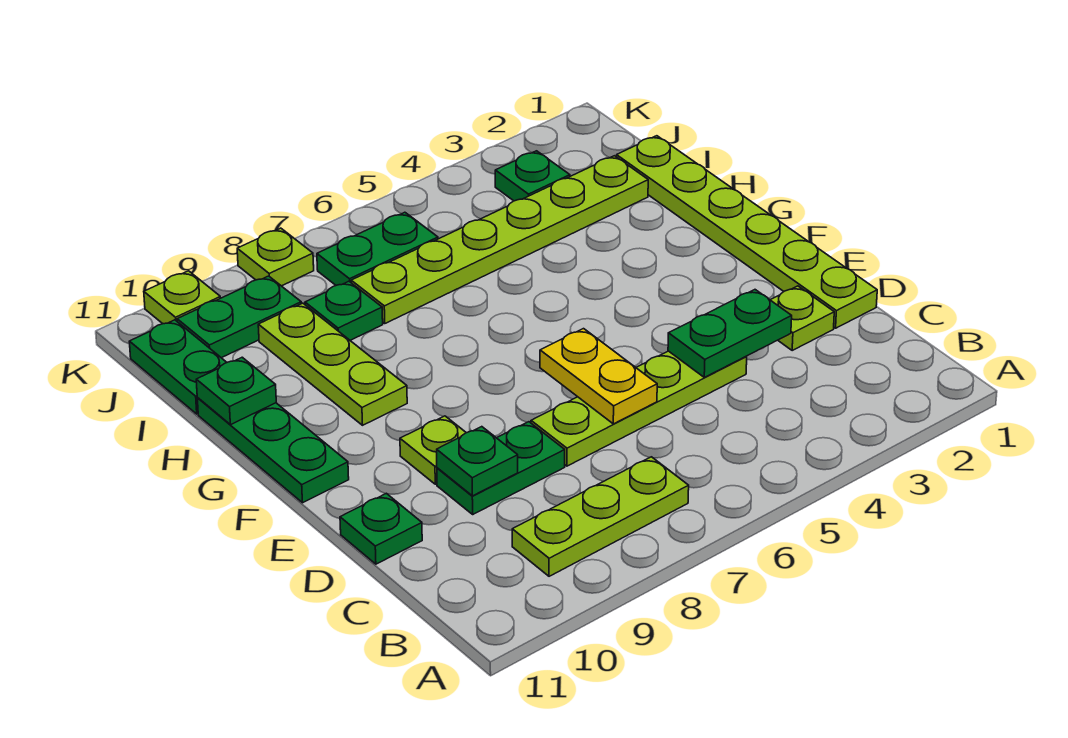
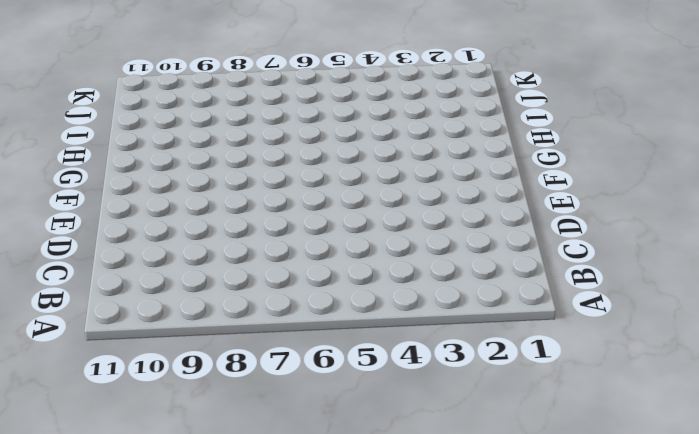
none -> lime 1x3 plate [512,457,689,576]
none -> lime 1x6 plate [616,136,877,328]
none -> lime 1x1 plate [771,286,834,350]

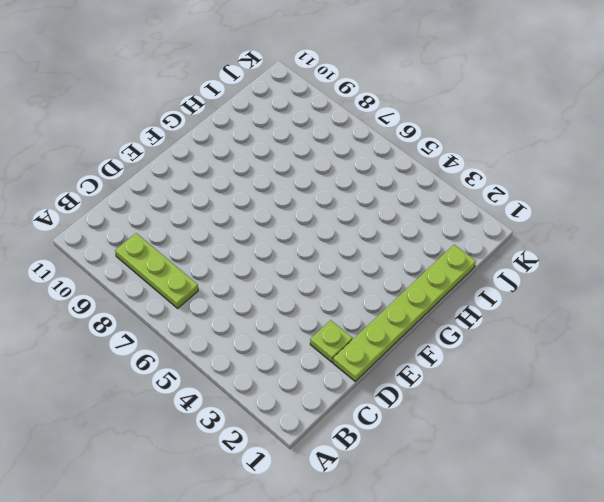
none -> lime 1x4 plate [531,351,747,466]
none -> green 1x2 plate [437,422,565,514]
none -> green 1x1 plate [340,493,422,564]

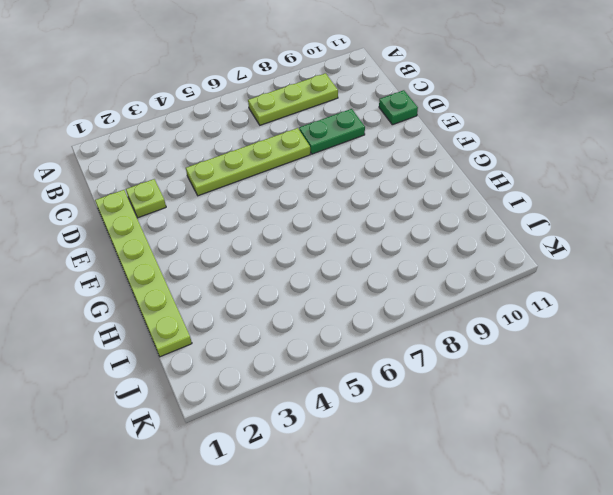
none -> lime 1x1 plate [400,416,466,484]
none -> green 1x3 plate [197,398,349,503]
none -> lime 1x3 plate [258,303,407,425]

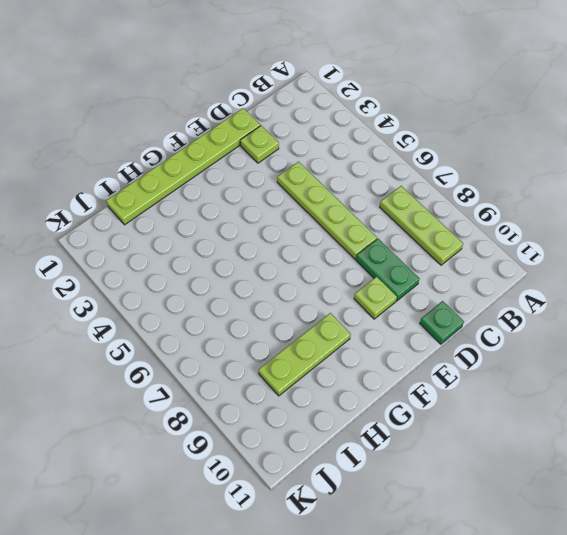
none -> green 1x3 plate [197,398,349,503]
none -> lime 1x6 plate [351,156,648,324]
none -> green 1x1 plate [305,281,383,340]

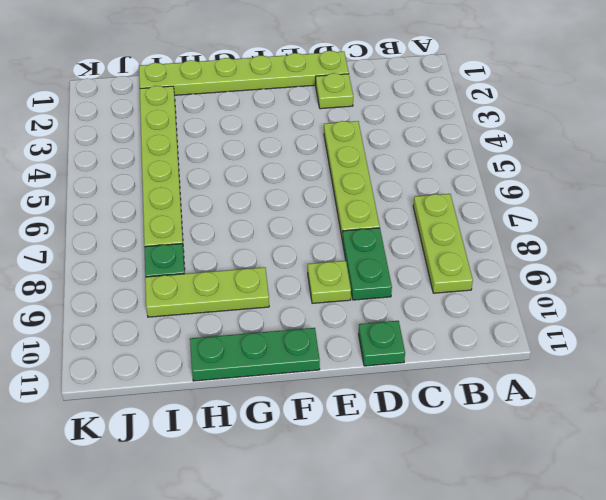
none -> green 1x2 plate [129,320,227,414]
none -> green 1x1 plate [495,151,570,201]
none -> green 1x2 plate [317,212,438,285]

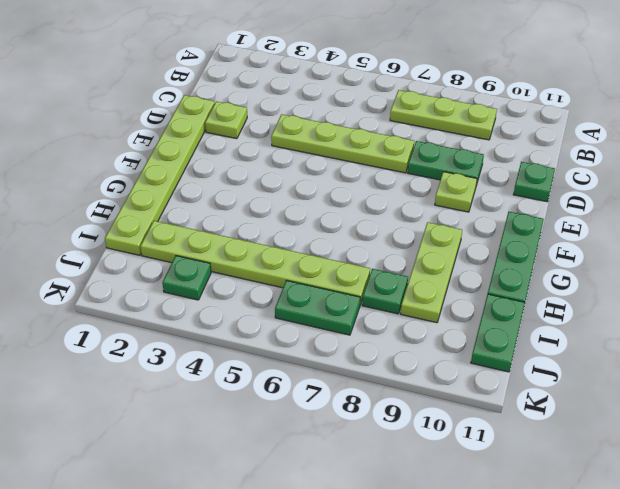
none -> green 1x2 plate [177,276,301,358]
none -> lime 1x1 plate [237,228,314,286]
none -> lime 1x1 plate [144,271,220,324]

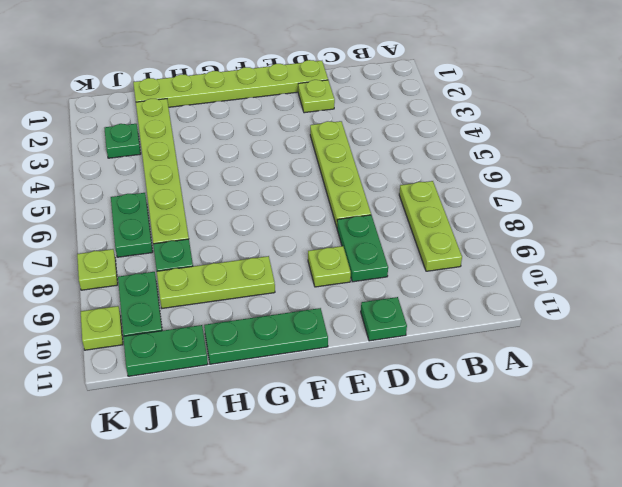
none -> green 1x2 plate [668,290,792,377]
none -> yellow 1x2 plate [540,329,657,424]
none -> green 1x1 plate [437,427,518,496]

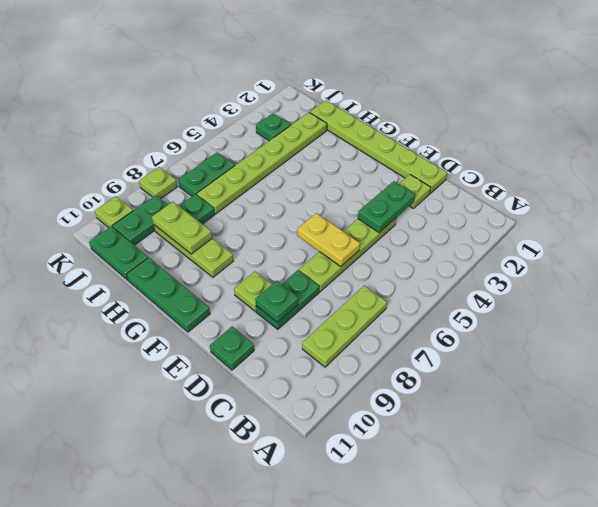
lime 1x2 plate [152,202,212,254] -> none
none -> green 1x1 plate [196,357,276,425]

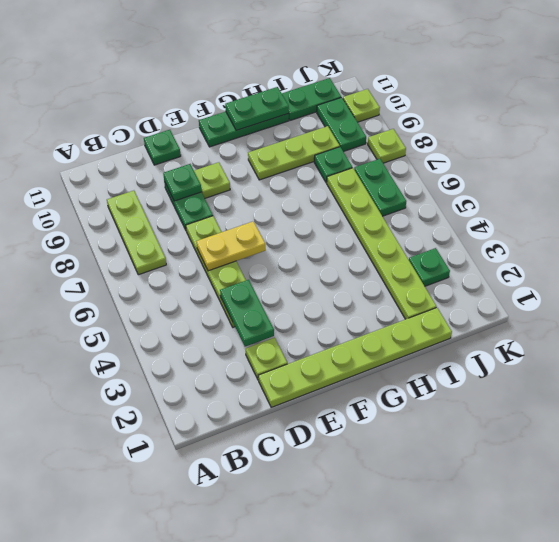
green 1x2 plate [225,87,289,130] -> green 1x1 plate [196,357,276,425]

